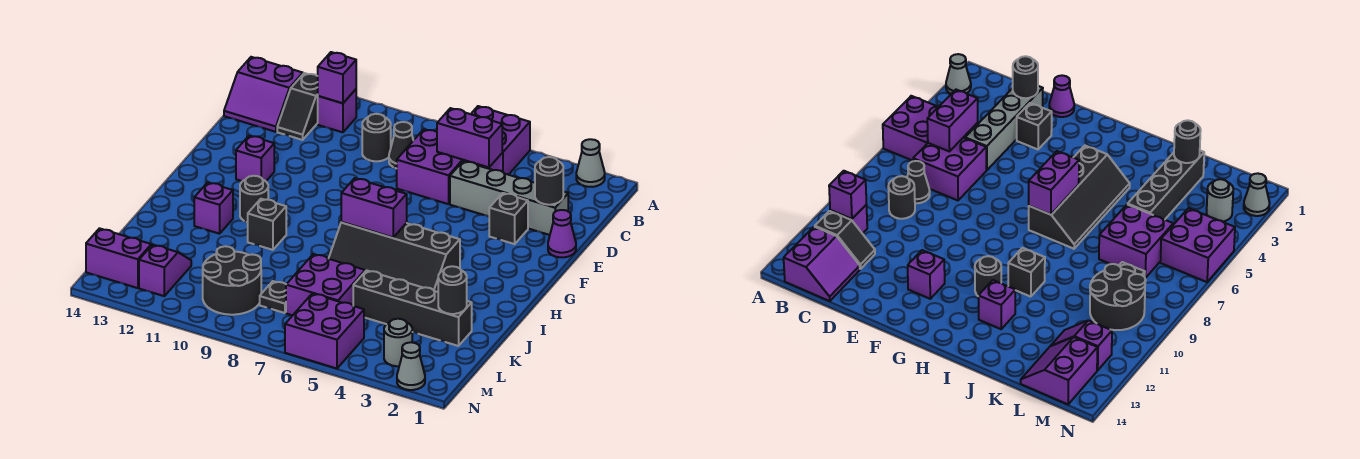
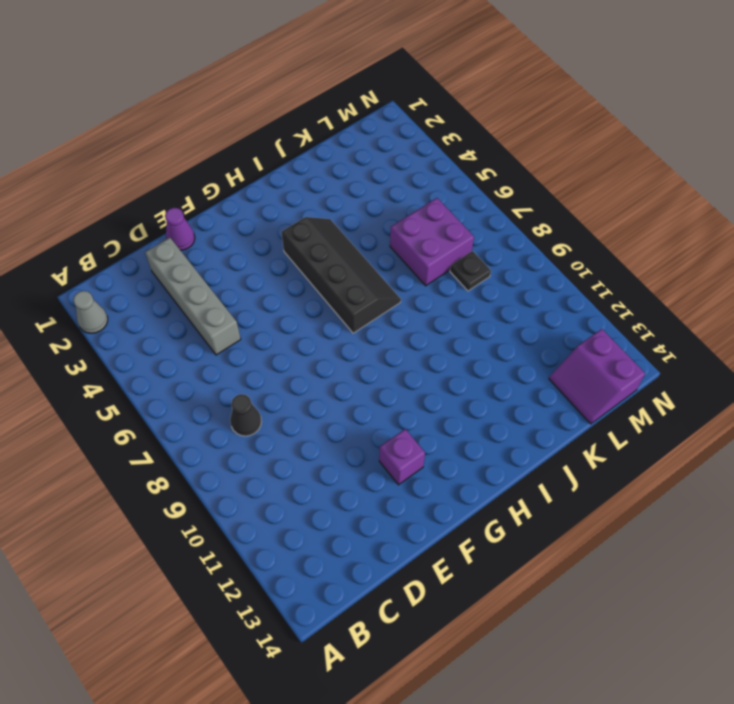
none -> purple 2x2 brick [471,106,530,175]
none -> purple 1x1 brick [318,89,356,132]
none -> black 1x2 slope [277,73,318,140]
none -> purple 2x2 slope [224,57,303,132]

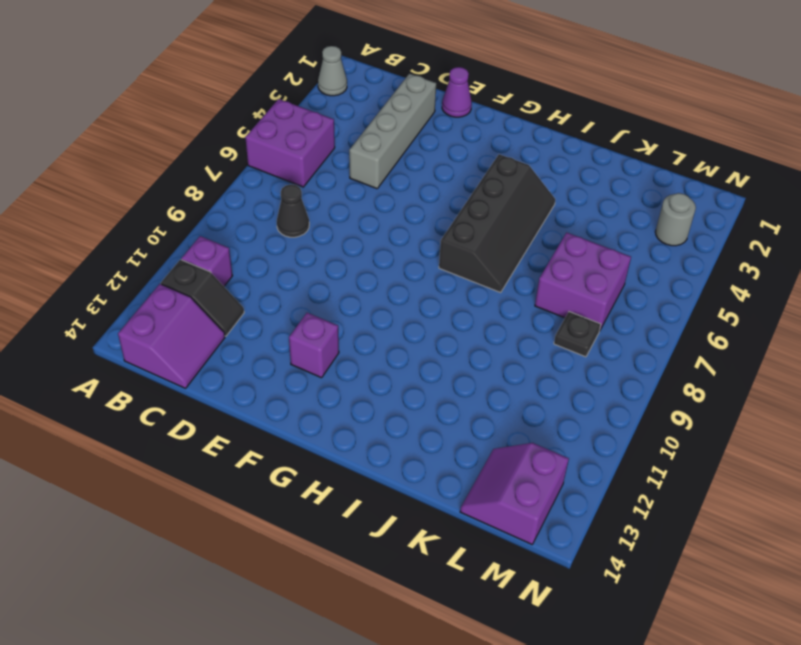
none -> purple 2x2 brick [397,129,469,204]
none -> black 1x1 round brick [362,114,391,161]
none -> black 1x1 brick [489,193,528,244]
none -> black 1x1 round brick [240,176,268,222]

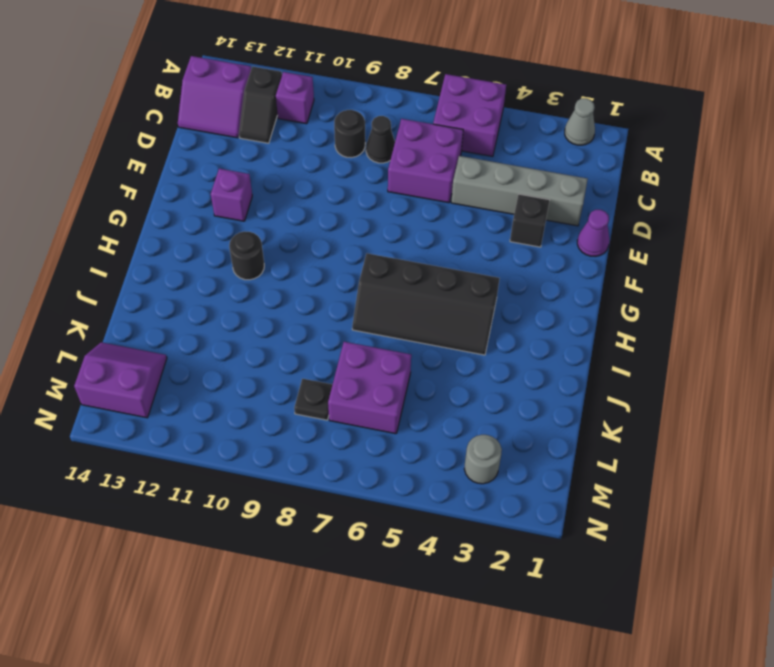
none -> black 1x1 brick [247,199,286,250]
none -> purple 1x1 brick [194,182,233,234]
none -> black 1x4 brick [353,270,472,346]
none -> black 2x2 round brick [203,246,261,315]

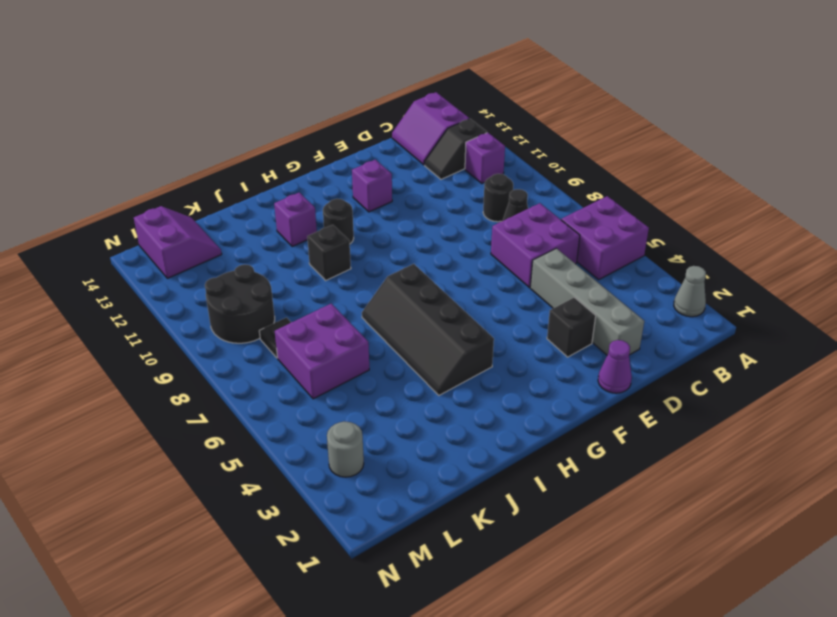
none -> black 1x4 brick [353,270,472,346]
none -> purple 1x2 slope [139,245,191,296]
none -> purple 2x2 brick [285,294,364,368]
none -> grey 1x1 cone [397,342,425,390]

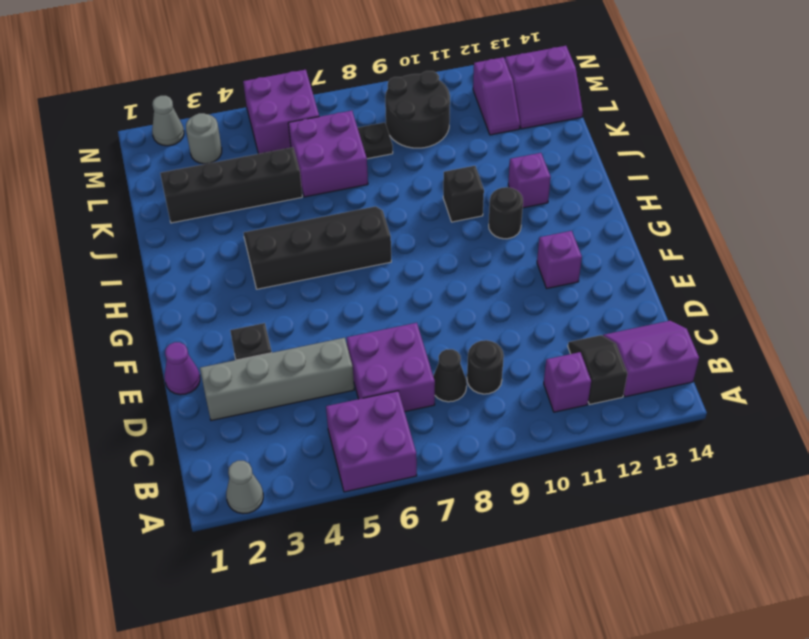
none -> purple 1x1 brick [318,52,356,103]
none -> purple 1x2 brick [437,108,502,167]
none -> black 1x1 round brick [535,157,563,205]
none -> purple 1x2 brick [341,178,407,237]

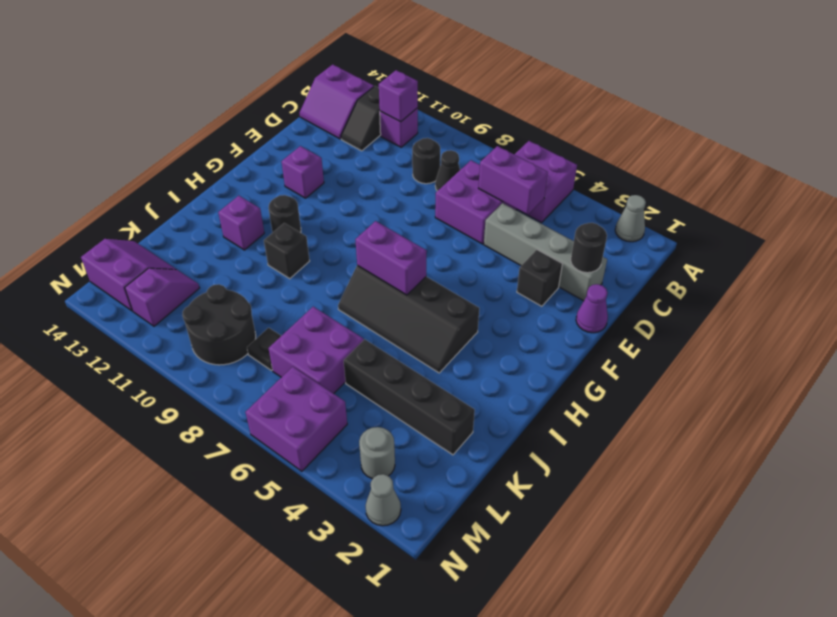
none -> black 1x1 round brick [438,266,467,314]

